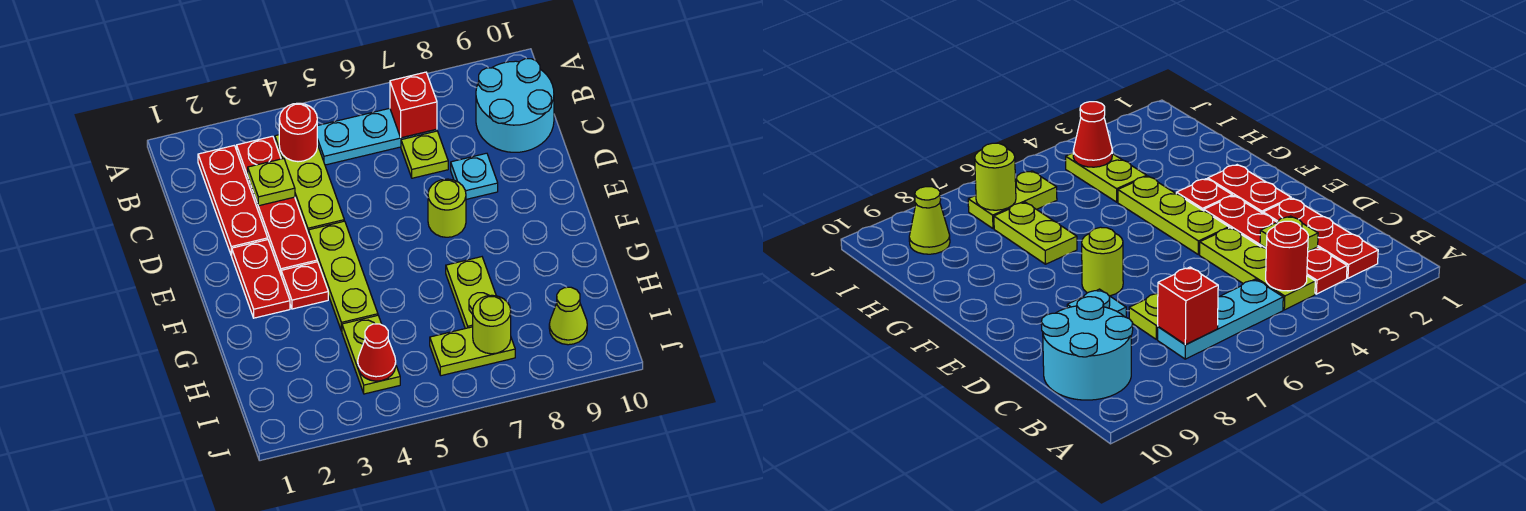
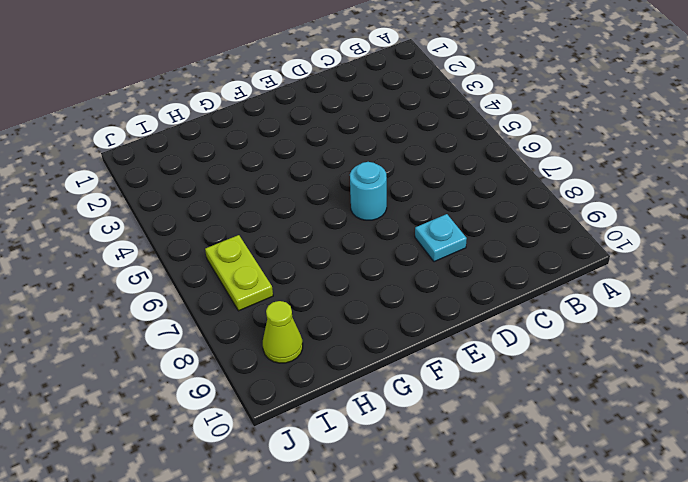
cyan 1x1 round brick [350,162,387,220] -> none
none -> red 1x3 plate [198,145,268,255]
none -> red 1x4 plate [237,136,317,274]
none -> lime 1x3 plate [275,135,344,233]

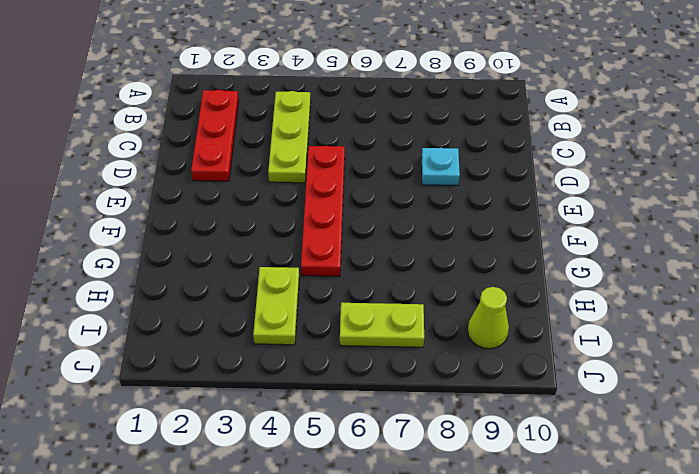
red 1x4 plate [301,146,345,276] -> red 1x4 plate moved to [237,136,317,274]
none -> cyan 1x3 plate [317,108,437,165]
none -> cyan 2x2 round brick [476,59,554,152]
none -> lime 1x1 plate [401,131,448,178]

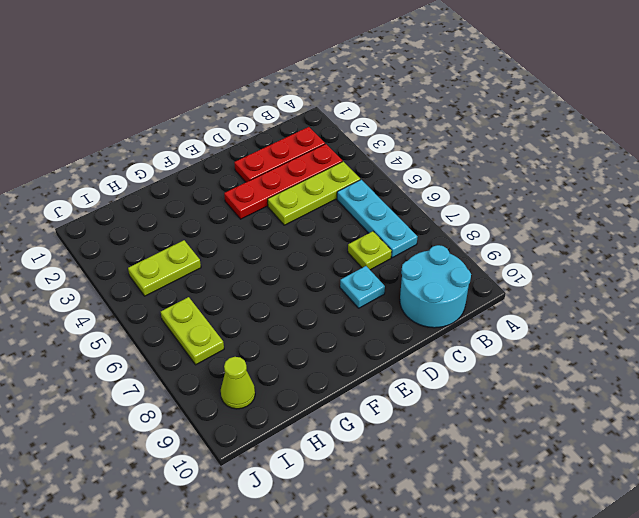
none -> red 1x2 plate [232,240,290,318]
none -> lime 1x3 plate [308,221,378,331]
none -> lime 1x1 round brick [428,179,466,237]

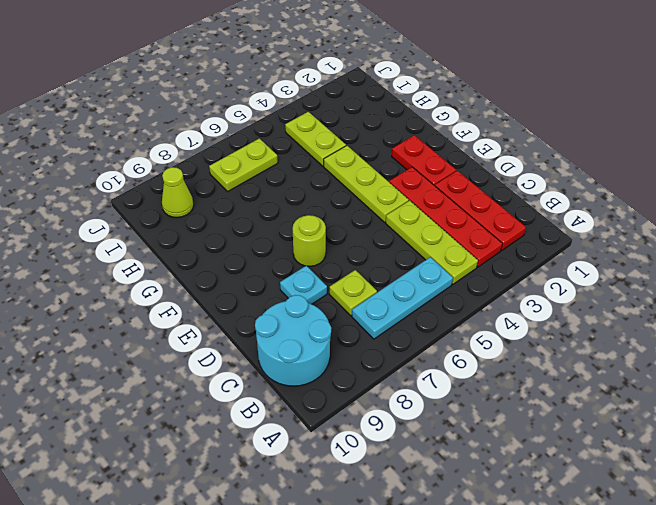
none -> red 1x1 plate [281,262,328,309]
none -> lime 1x2 plate [446,257,496,329]
none -> red 1x1 round brick [279,103,317,162]

